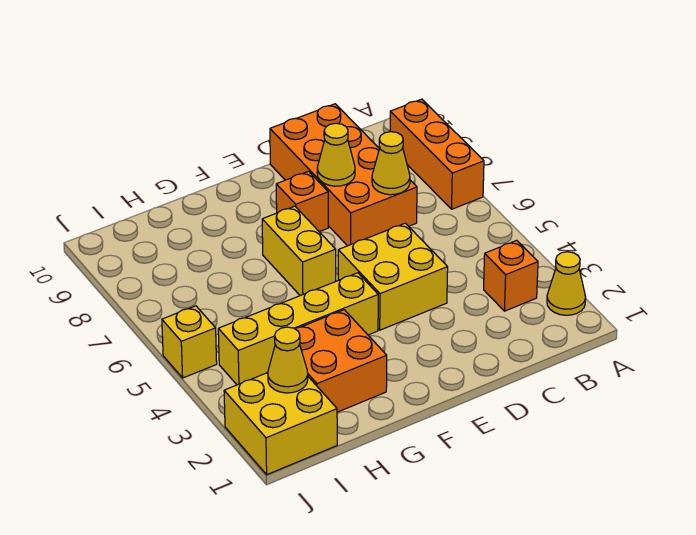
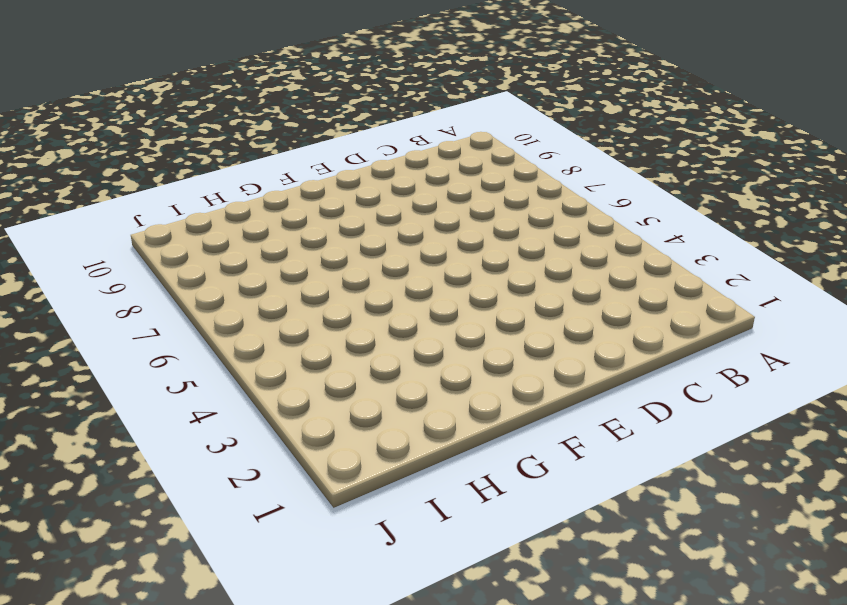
none -> yellow 1x1 cone [547,252,586,315]
none -> orange 1x3 brick [390,99,484,209]
none -> orange 1x1 brick [484,240,538,311]

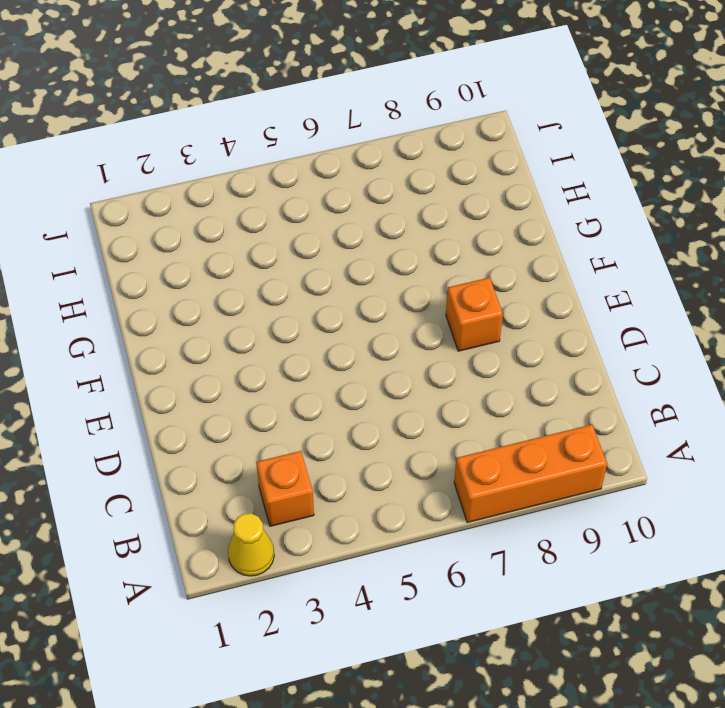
none -> orange 2x4 brick [270,104,417,246]
none -> yellow 2x2 brick [338,223,448,330]
none -> yellow 1x4 brick [218,273,378,385]

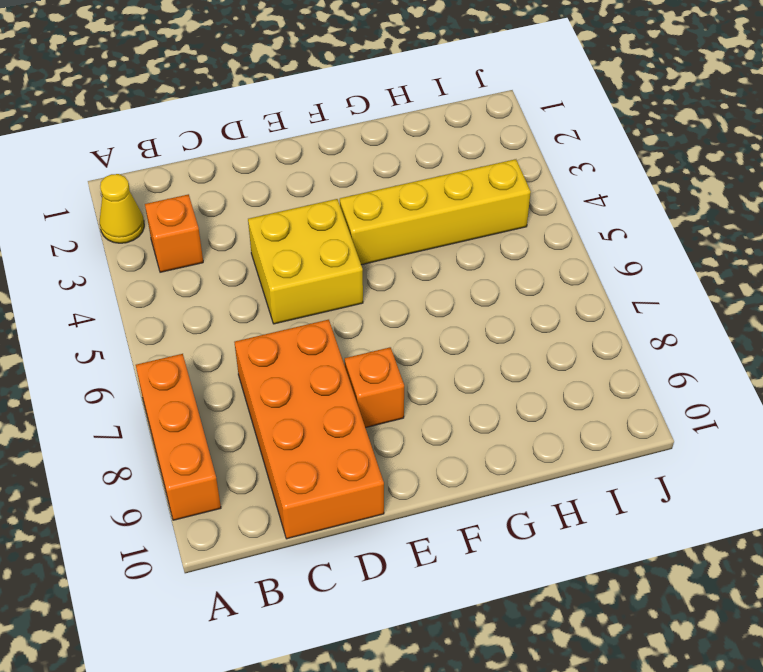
none -> yellow 1x2 brick [262,206,336,296]
none -> orange 2x2 brick [295,310,387,412]
none -> yellow 2x2 brick [224,373,337,474]

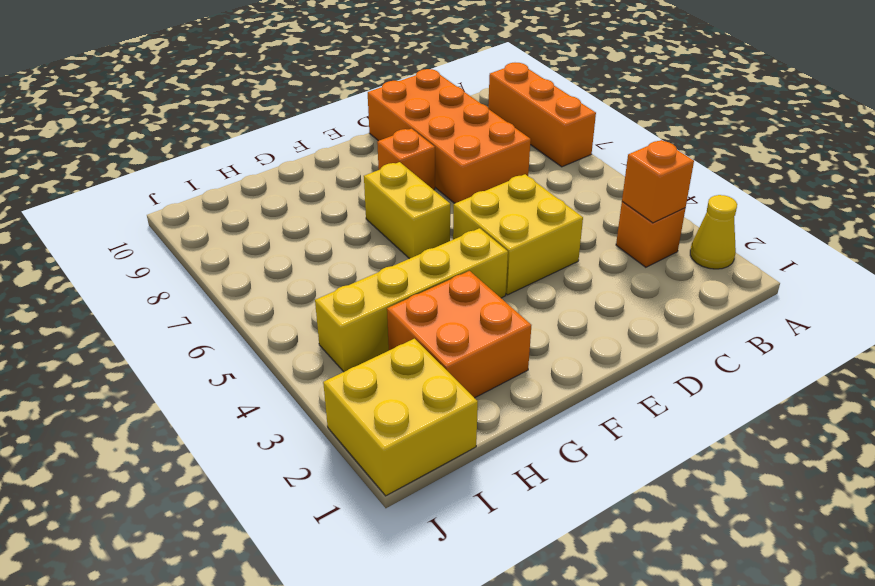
orange 1x1 brick [622,140,694,223] -> none
none -> yellow 1x1 brick [162,306,217,378]
none -> yellow 1x1 cone [372,132,410,195]
none -> yellow 1x1 cone [317,123,355,186]

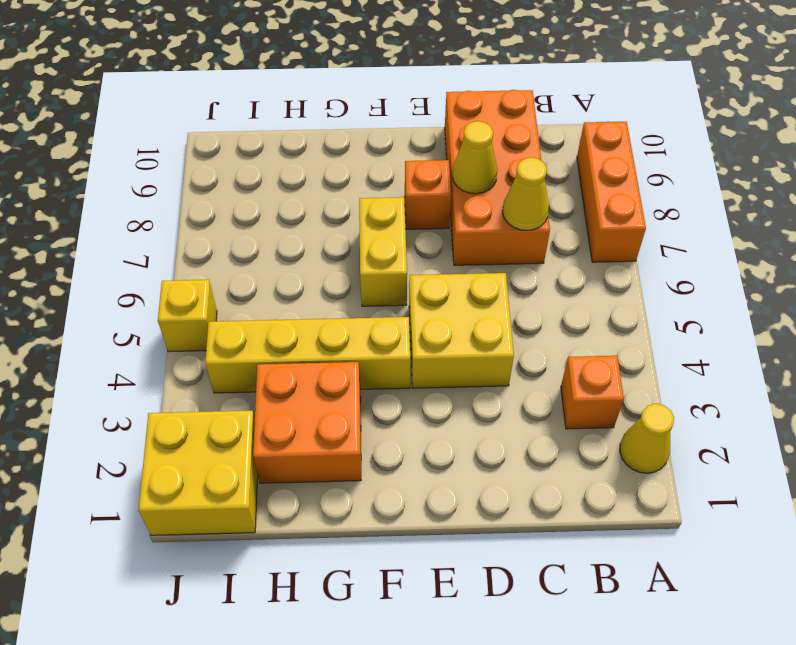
none -> yellow 1x1 cone [268,327,308,393]

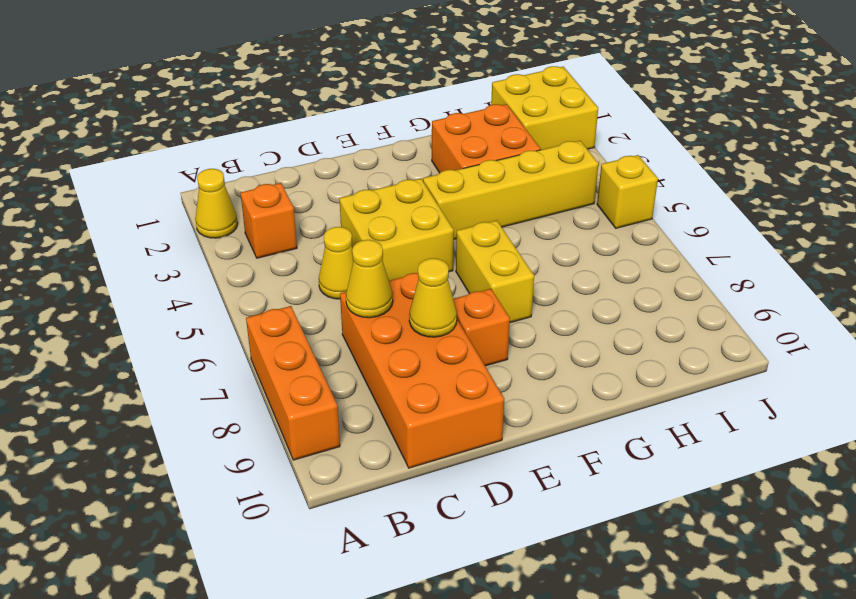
yellow 1x1 cone [319,227,353,299] -> yellow 1x1 cone moved to [268,327,308,393]

